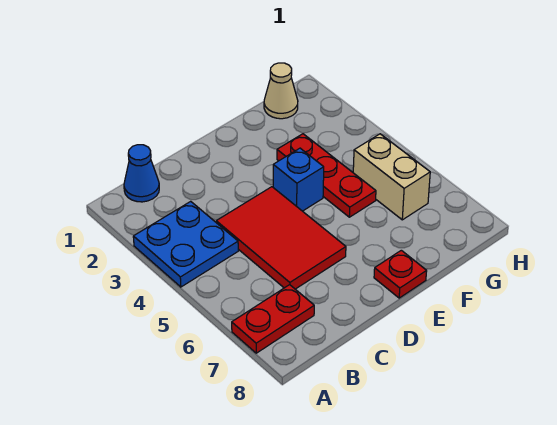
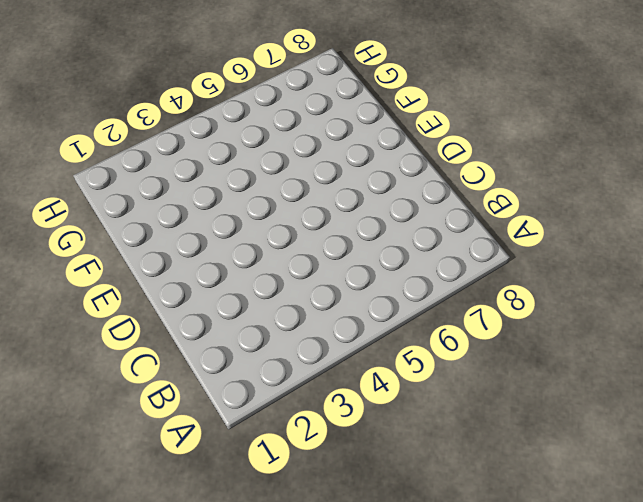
none -> blue 2x2 plate [133,201,238,287]
none -> red 1x2 plate [232,285,314,353]

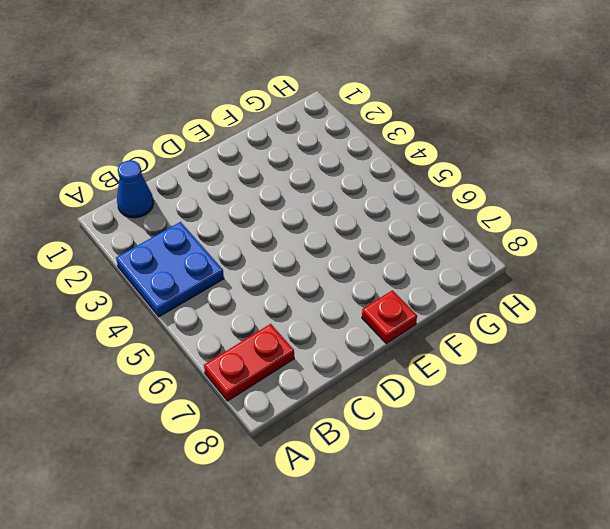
none -> red 2x3 tile [216,187,346,289]
none -> blue 1x1 brick [273,148,324,211]

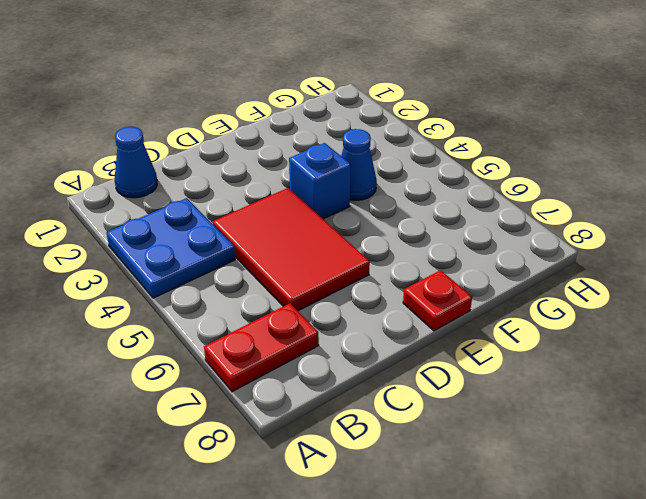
blue 1x1 cone [341,129,377,200] -> red 1x3 plate [277,134,376,217]
none -> tan 1x1 cone [264,63,298,119]
none -> tan 1x2 brick [353,134,430,220]

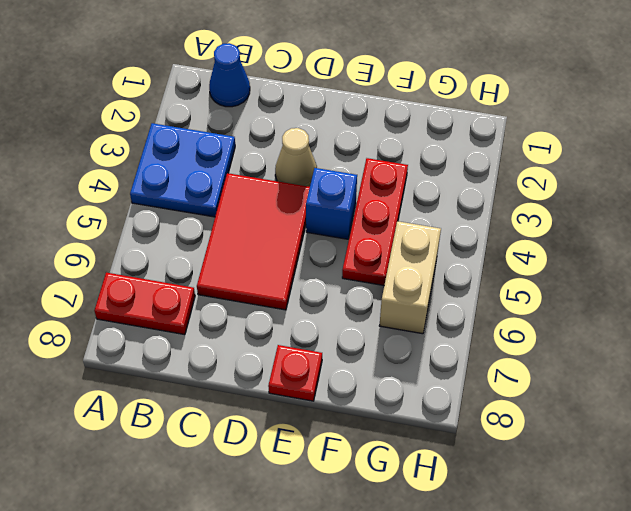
tan 1x1 cone [275,128,317,187] -> tan 1x1 cone moved to [264,63,298,119]

